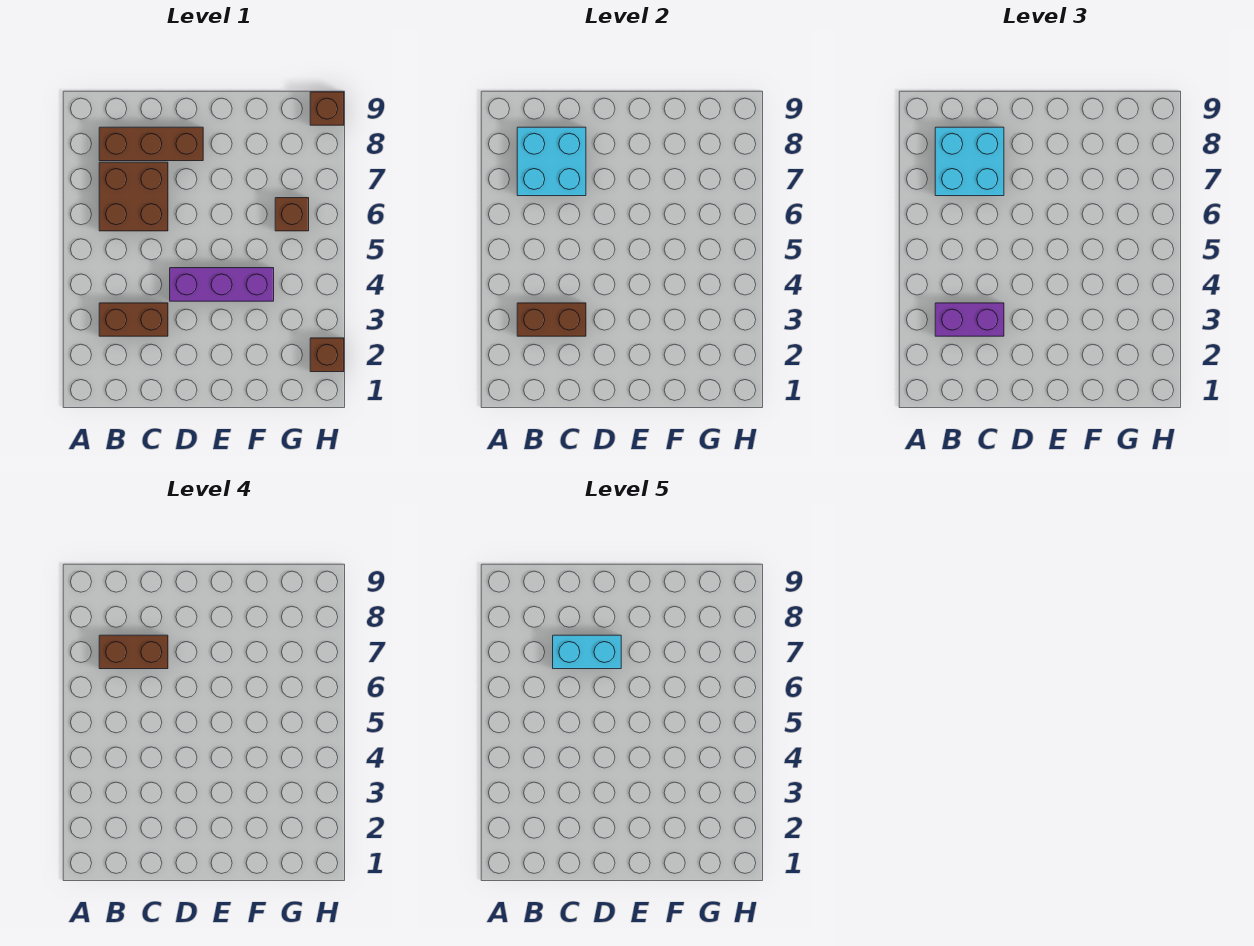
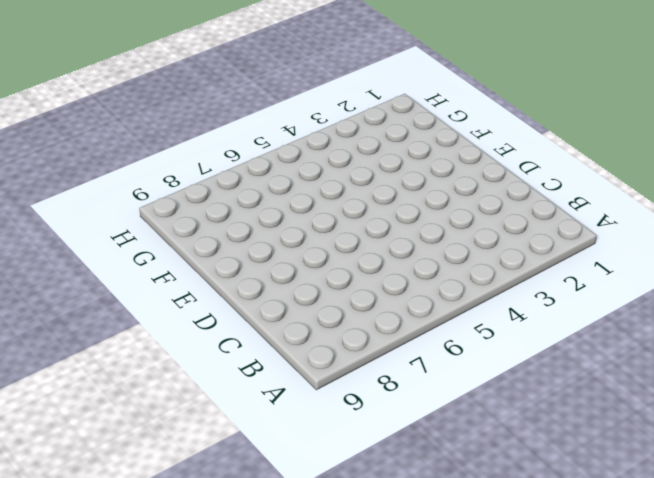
none -> brown 1x2 brick [99,303,168,336]
none -> brown 2x2 brick [99,162,168,231]
none -> brown 1x3 brick [99,127,203,161]

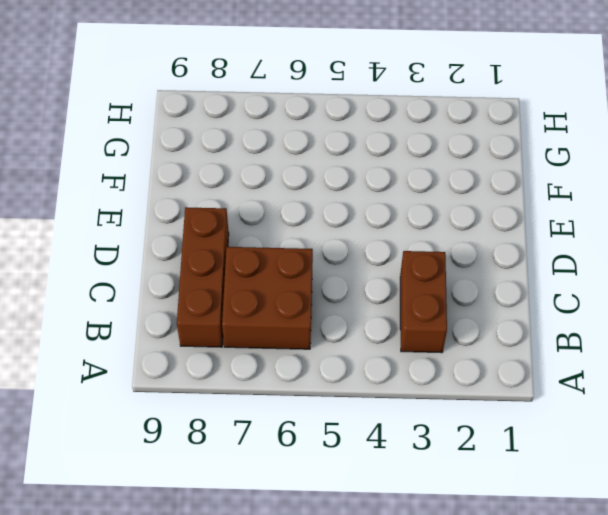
none -> purple 1x3 brick [170,268,274,301]
none -> brown 1x1 brick [275,198,309,231]
none -> brown 1x1 brick [310,338,344,372]

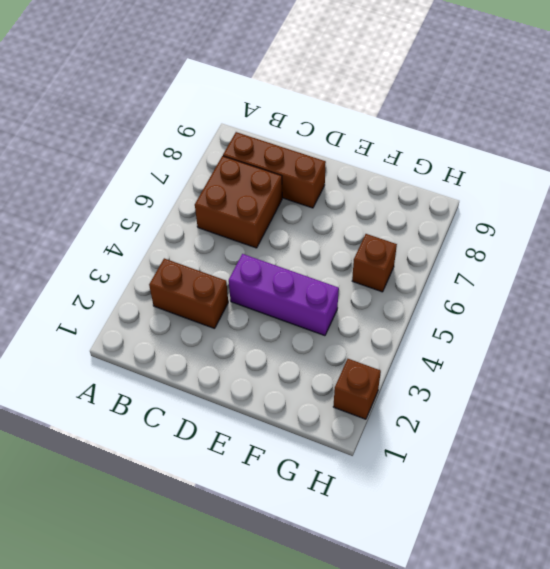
none -> brown 1x1 brick [310,92,344,125]
none -> brown 1x2 brick [517,303,586,336]
none -> cyan 2x2 brick [517,127,586,196]

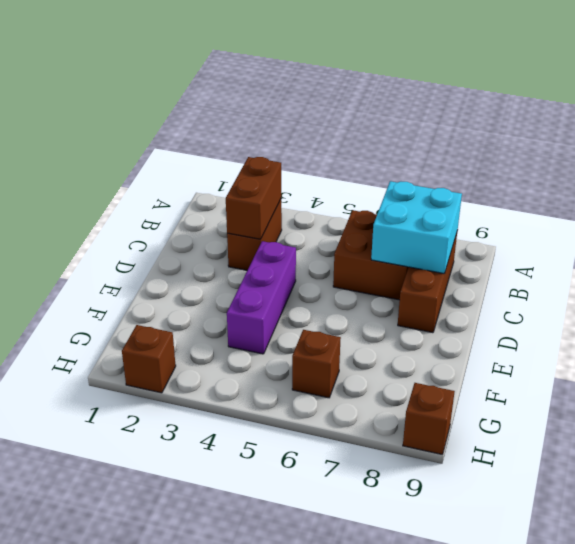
none -> purple 1x2 brick [935,303,1004,336]
none -> cyan 2x2 brick [935,127,1004,196]
none -> brown 1x2 brick [99,635,168,669]

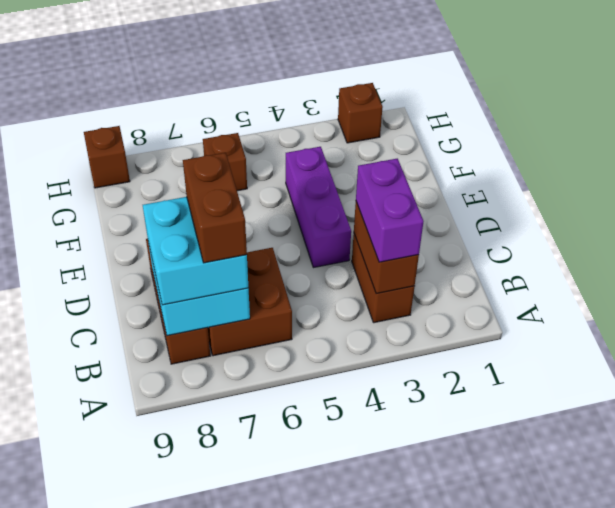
none -> cyan 1x2 brick [553,635,621,669]

